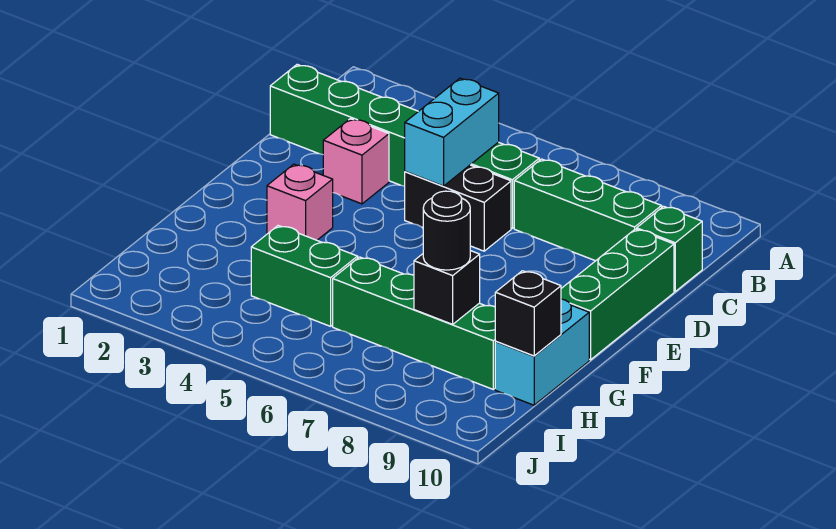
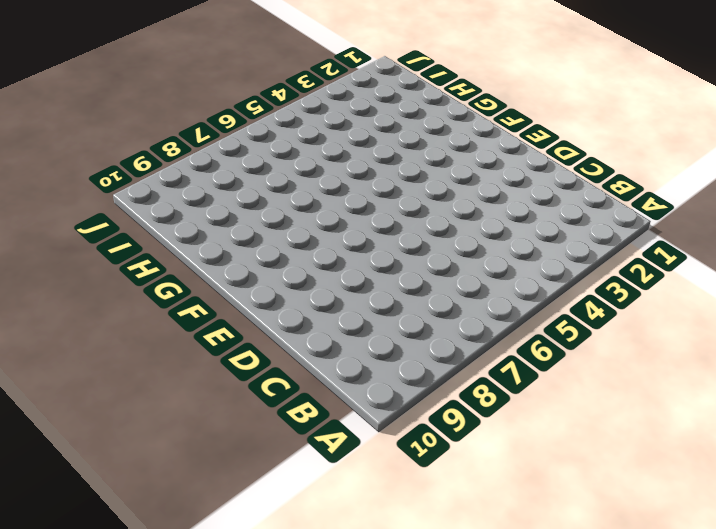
none -> green 1x6 brick [270,64,539,229]
none -> green 1x3 brick [514,159,662,261]
none -> green 1x1 brick [637,206,702,291]

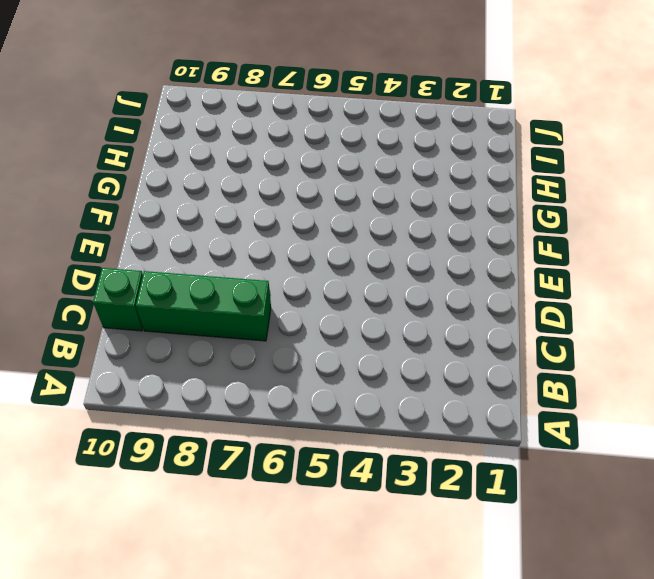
none -> green 1x6 brick [270,64,539,229]
none -> pink 1x1 brick [323,119,389,204]
none -> black 1x2 brick [405,165,511,251]

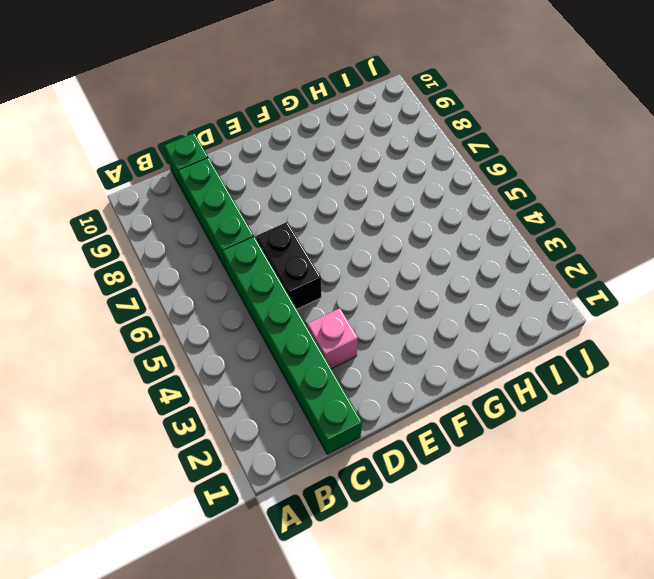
none -> green 1x3 brick [561,229,674,360]
none -> pink 1x1 brick [267,164,333,240]
none -> cyan 1x2 brick [495,299,589,405]

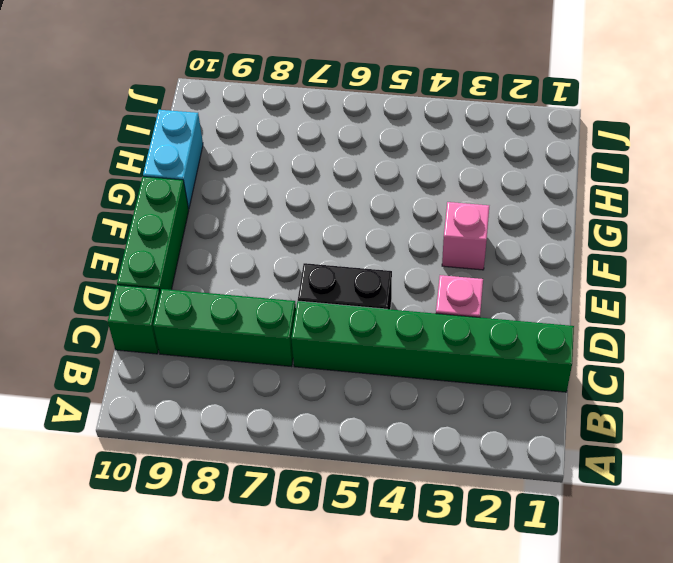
none -> green 1x2 brick [251,226,358,326]
none -> green 1x4 brick [333,257,496,389]
none -> cyan 1x2 brick [405,78,499,186]

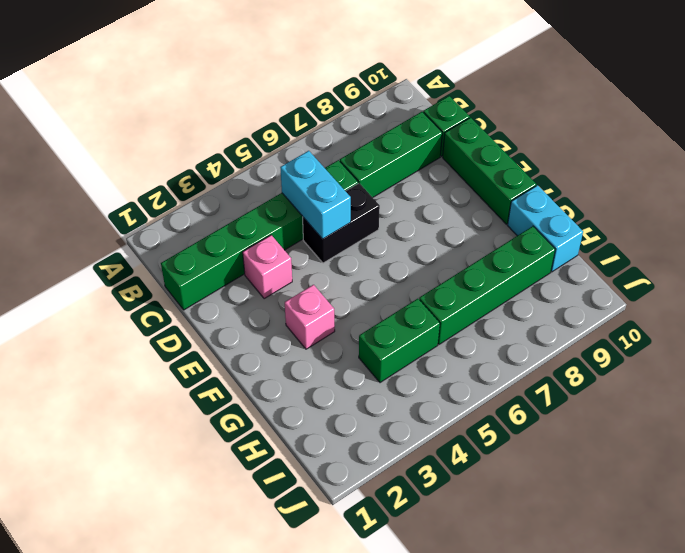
none -> black 1x1 brick [414,251,480,324]
none -> black 1x1 brick [495,271,561,356]
none -> black 1x1 round brick [423,191,470,270]

